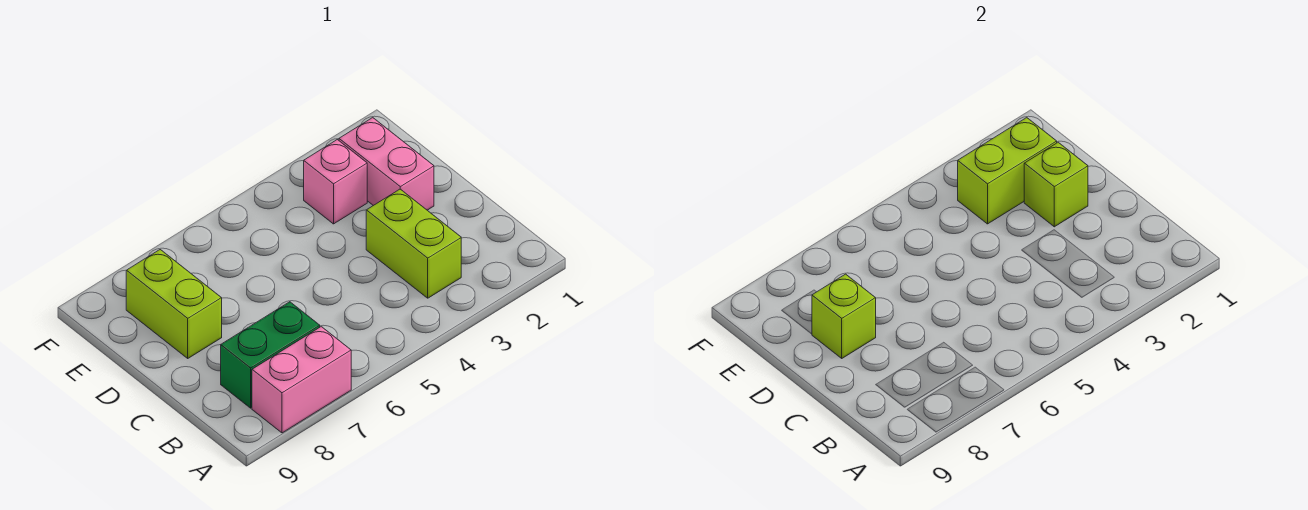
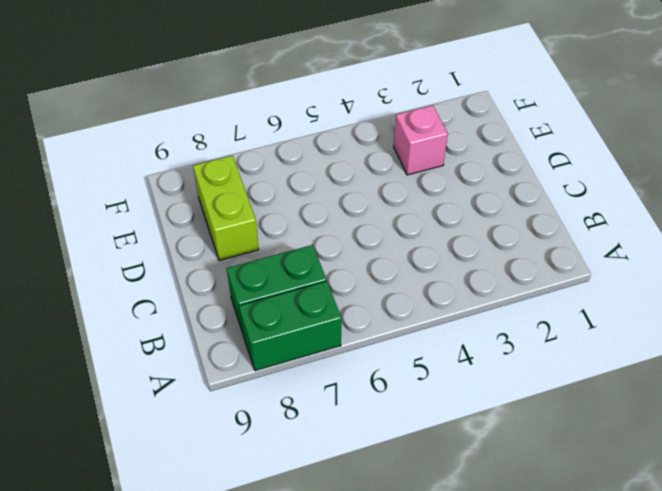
green 1x2 brick [239,281,341,371] -> pink 1x2 brick [252,327,351,433]
none -> lime 1x2 brick [366,189,461,298]
none -> pink 1x2 brick [339,118,434,210]

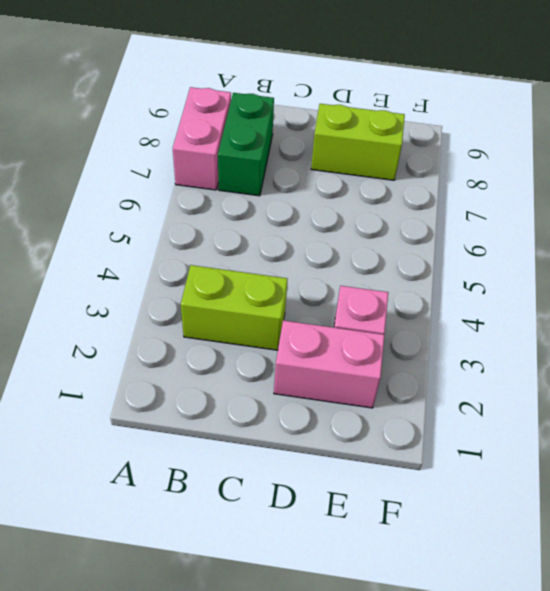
none -> lime 1x1 brick [1024,142,1088,227]
none -> lime 1x1 brick [812,274,876,358]

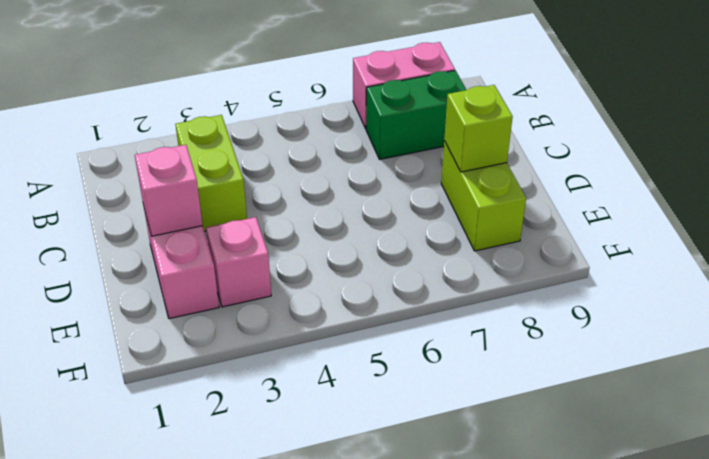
pink 1x1 brick [135,145,203,236] -> lime 1x1 brick [1024,142,1088,227]
none -> lime 1x2 brick [958,118,1057,224]

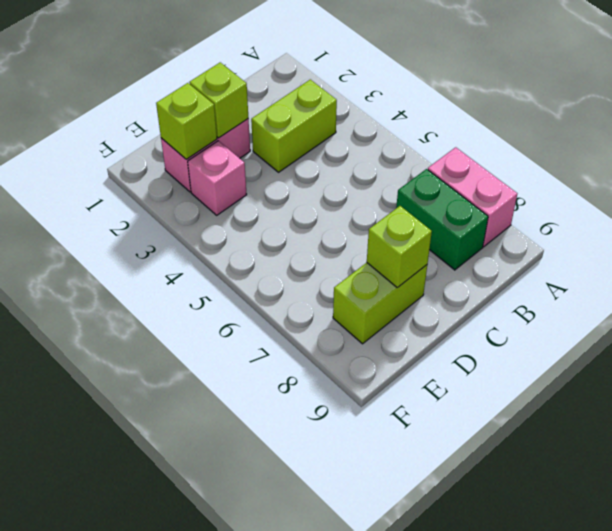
lime 1x1 brick [156,83,217,159] -> lime 1x2 brick [958,118,1057,224]

